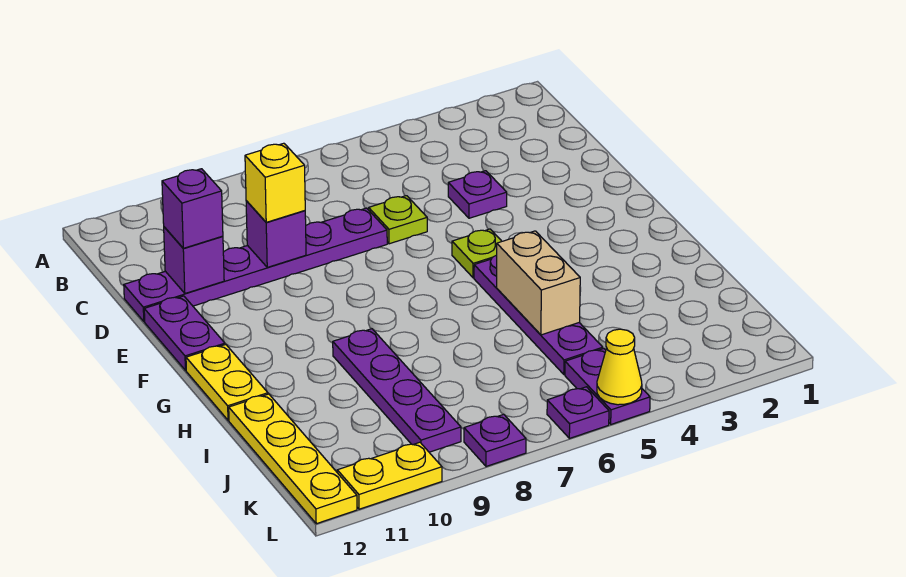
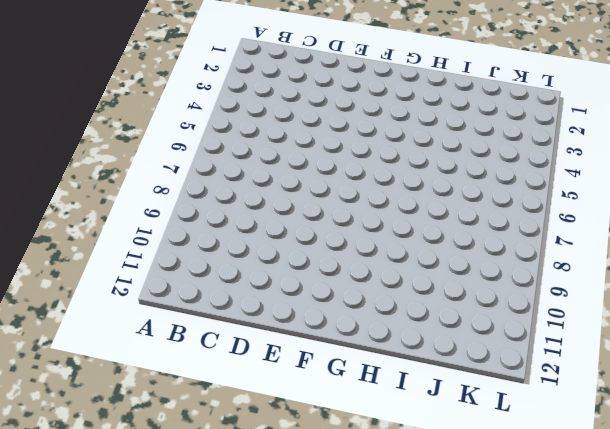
none -> purple 1x1 plate [448,171,507,218]
none -> lime 1x1 plate [369,196,427,244]
none -> purple 1x6 plate [124,208,387,322]

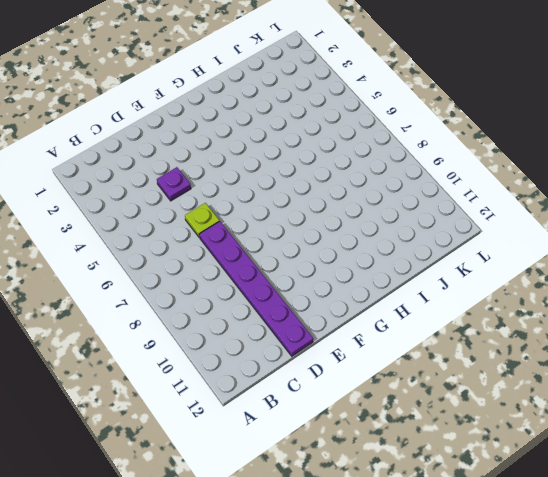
none -> purple 1x2 plate [144,296,225,371]
none -> lime 1x1 plate [452,229,502,278]
none -> purple 1x4 plate [474,255,603,374]

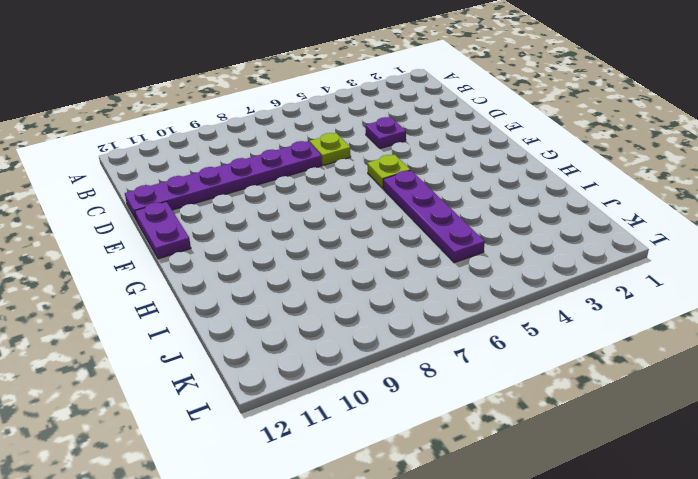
none -> yellow 1x2 plate [186,345,268,420]
none -> purple 1x4 plate [333,329,461,452]
none -> yellow 1x4 plate [229,394,357,524]

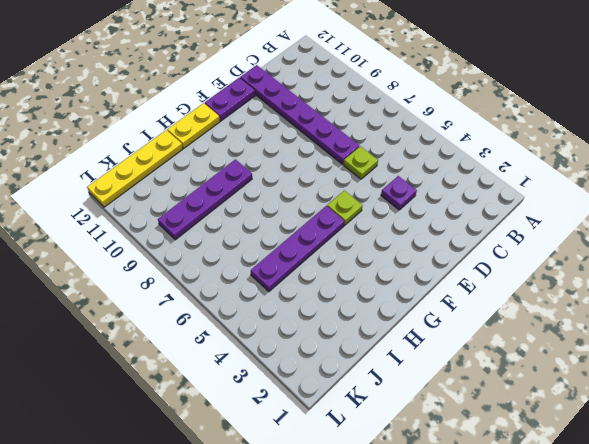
none -> purple 1x2 plate [565,349,650,424]
none -> purple 1x1 plate [547,387,609,438]
none -> purple 1x1 plate [464,414,526,466]

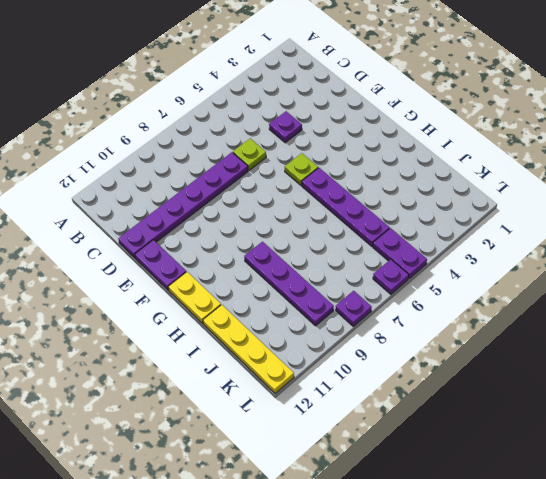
none -> yellow 1x2 plate [337,442,442,509]
none -> purple 1x1 brick [246,201,306,267]
none -> purple 1x1 brick [164,227,224,293]

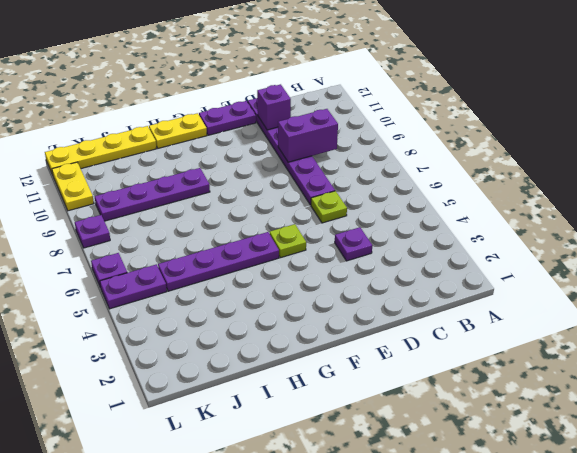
purple 1x2 brick [278,109,338,162] -> purple 1x1 brick [246,201,306,267]
none -> tan 1x2 brick [497,231,580,335]
none -> yellow 1x1 cone [597,329,642,405]
none -> yellow 1x1 brick [245,143,305,222]

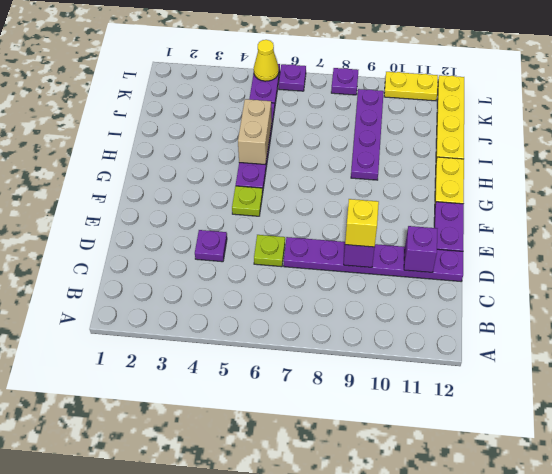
none -> purple 1x1 brick [162,169,223,248]

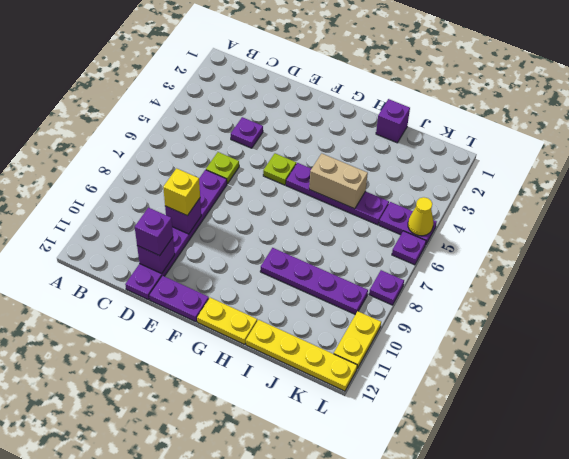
purple 1x1 brick [376,99,410,143] -> none

